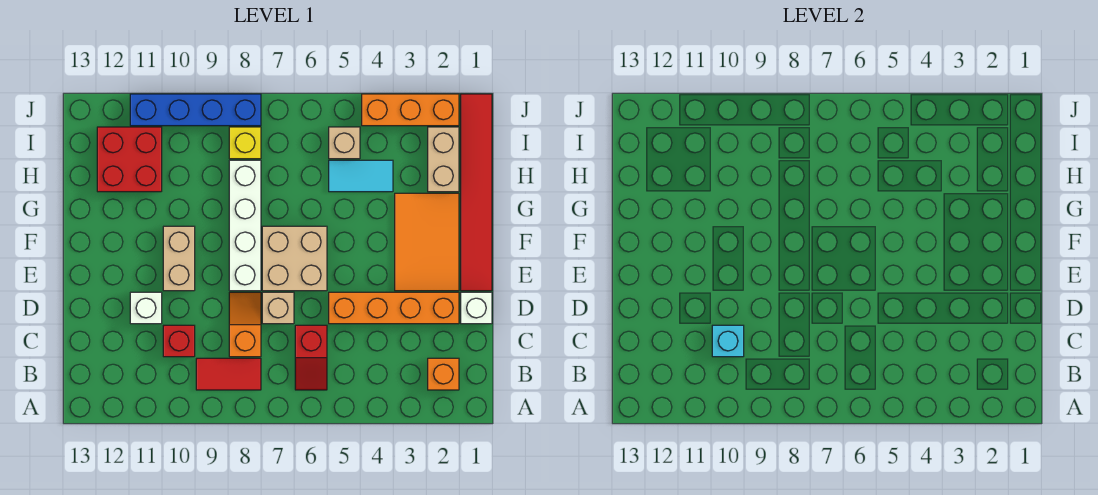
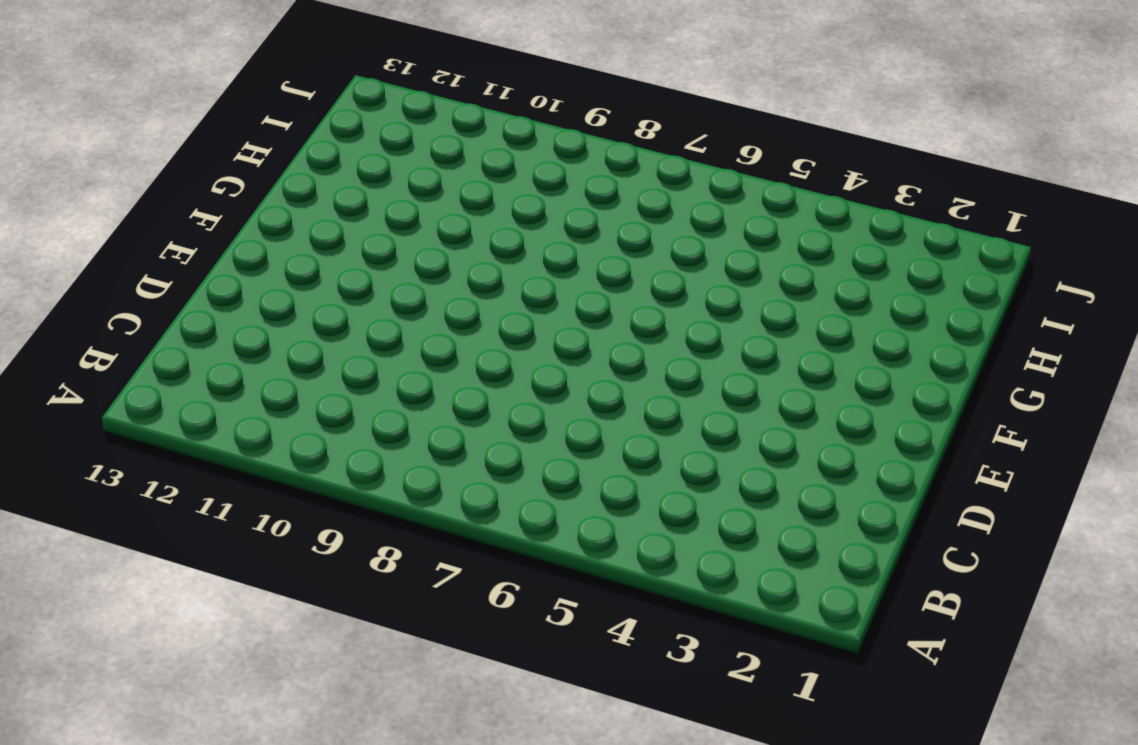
none -> orange 1x1 brick [428,358,459,390]
none -> red 1x2 slope [295,325,327,390]
none -> red 1x2 tile [196,358,261,390]

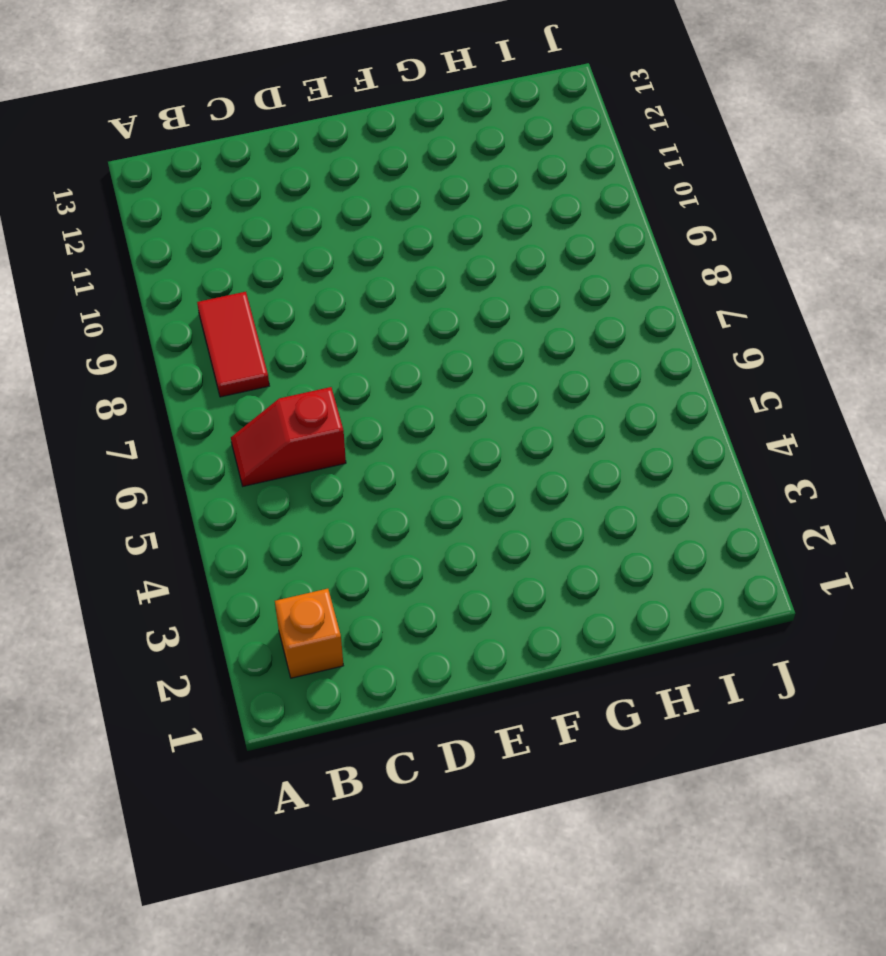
none -> orange 1x2 slope [229,292,261,357]
none -> red 1x1 brick [163,325,195,357]
none -> white 1x1 brick [461,292,492,324]

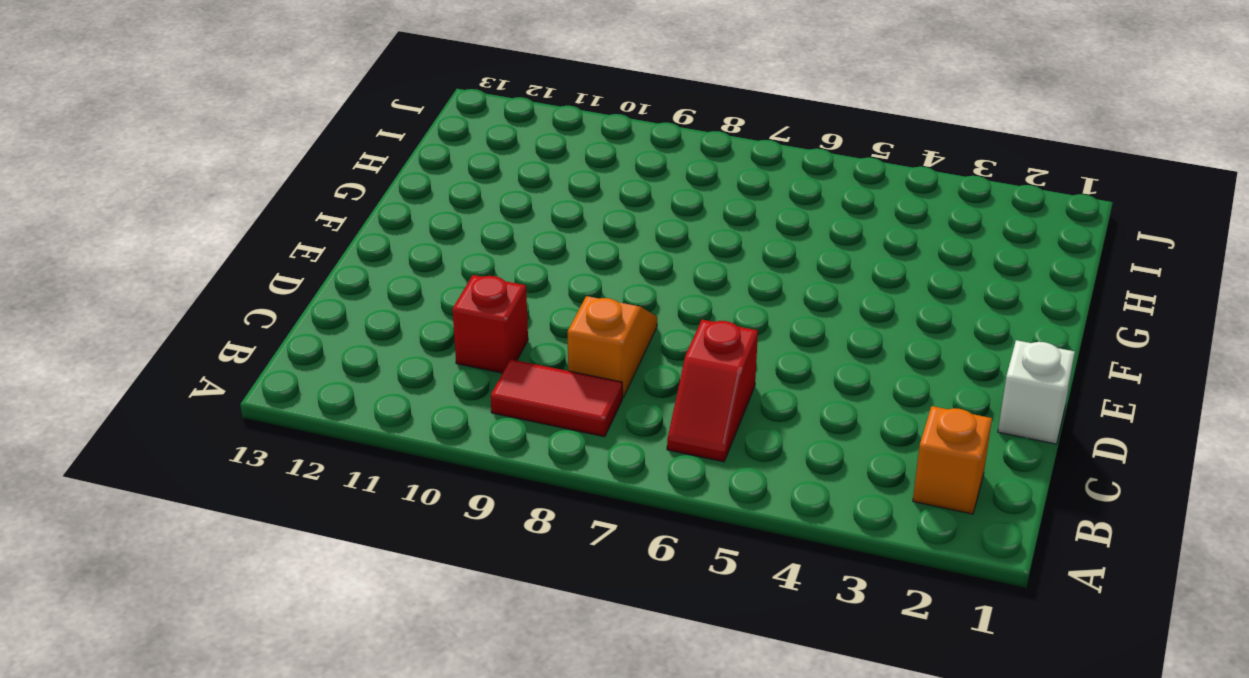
none -> orange 1x4 brick [329,292,459,324]
none -> tan 1x1 brick [262,292,294,324]
none -> white 1x1 brick [130,292,162,324]

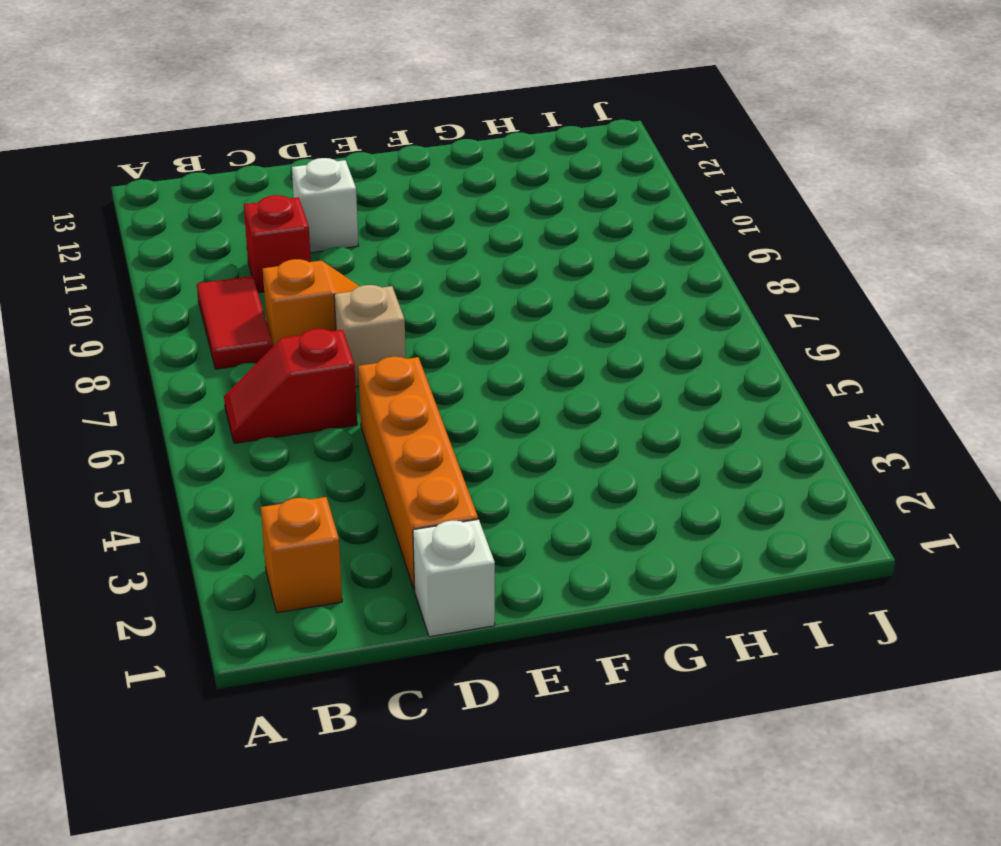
none -> red 1x6 tile [461,94,492,291]
none -> orange 2x3 tile [395,193,459,291]
none -> tan 2x2 brick [262,226,327,291]

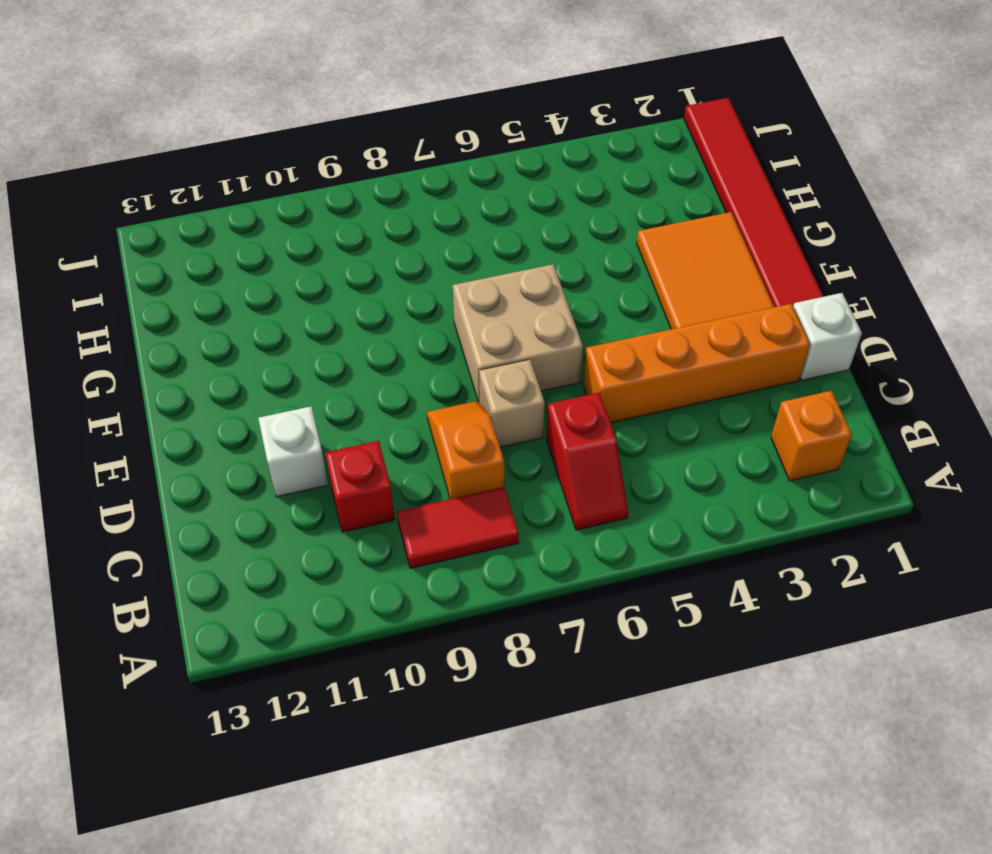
none -> white 1x4 brick [229,160,261,291]
none -> tan 1x2 brick [163,226,195,291]
none -> tan 1x2 brick [428,127,459,192]

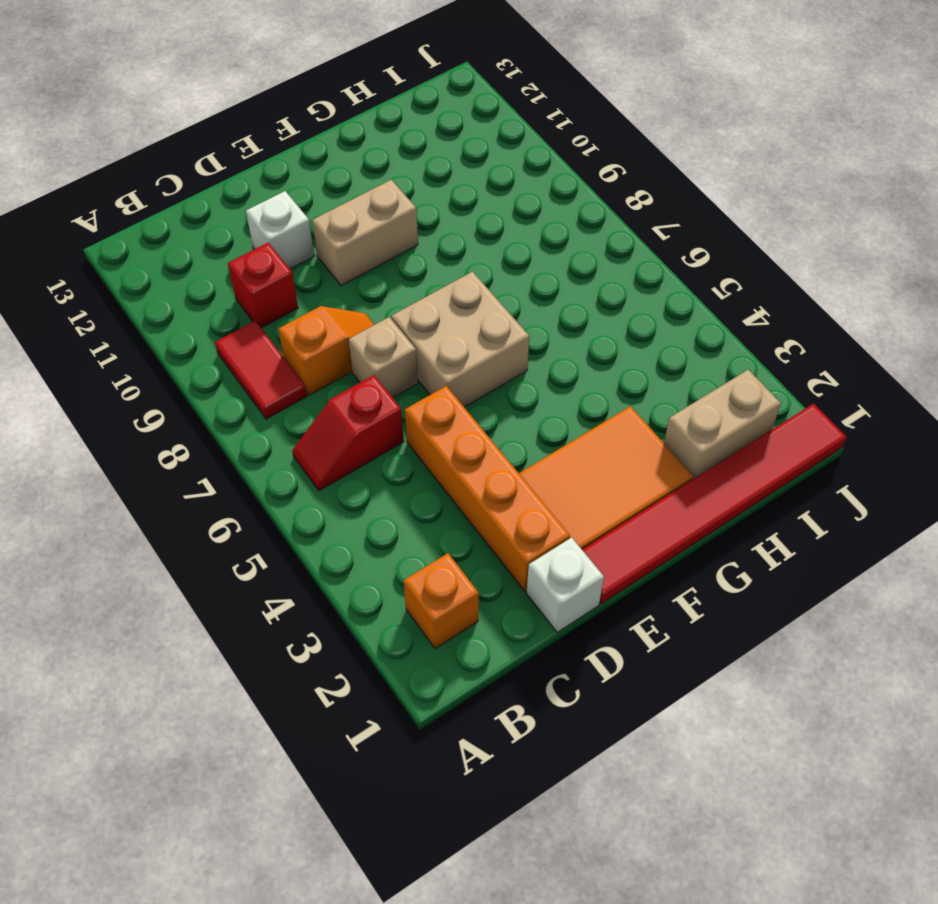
none -> white 1x4 brick [229,160,261,291]
none -> cyan 1x2 tile [329,160,393,192]
none -> red 2x2 brick [97,127,162,192]

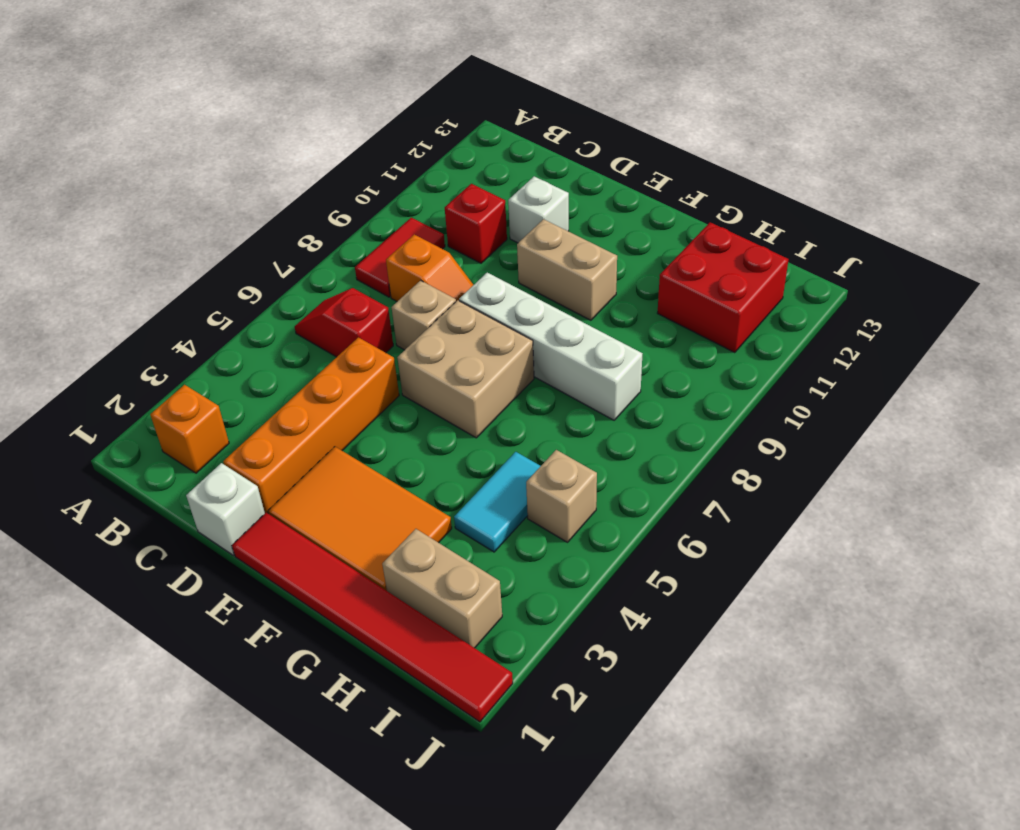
none -> yellow 1x1 brick [229,127,261,159]
none -> orange 1x3 brick [362,94,459,126]
none -> blue 1x4 brick [130,94,261,126]

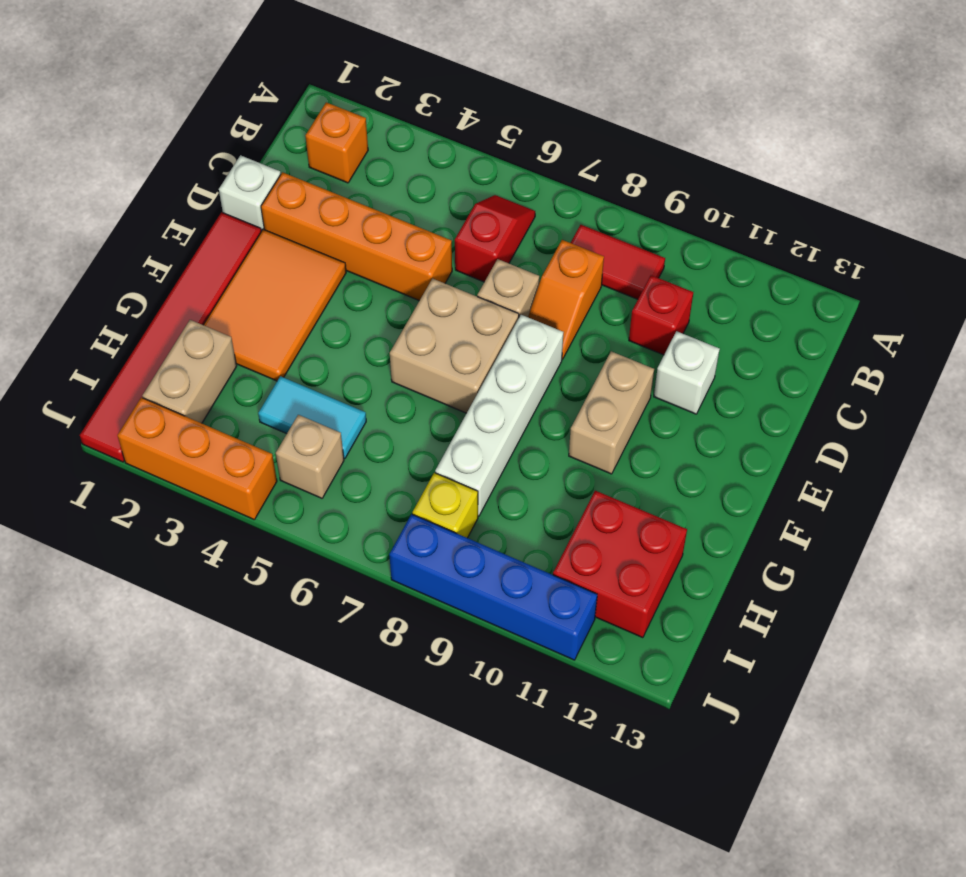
none -> cyan 1x1 brick [712,325,744,357]

